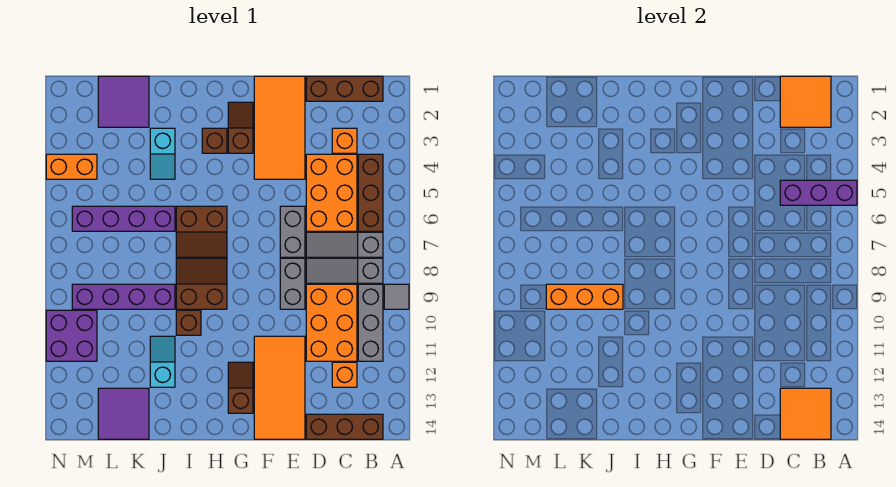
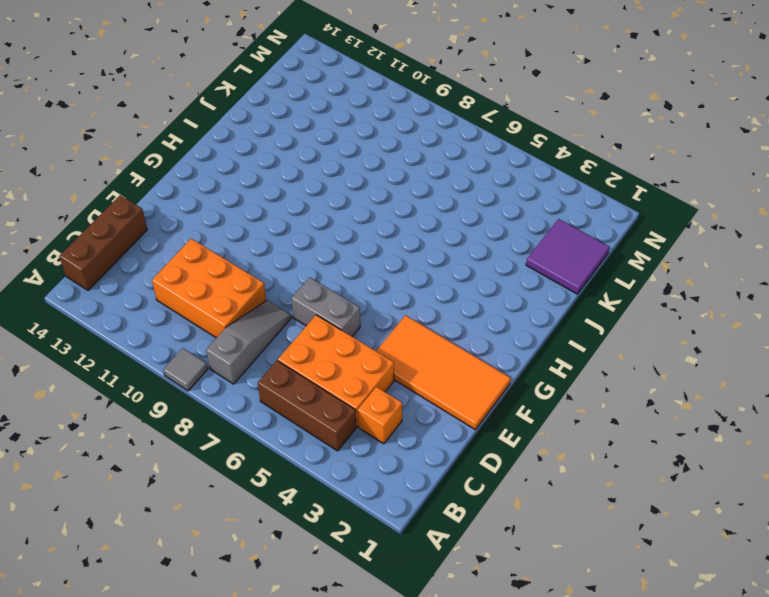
none -> brown 1x3 brick [306,76,383,101]
none -> grey 1x3 slope [306,232,383,257]
none -> grey 1x3 brick [358,284,383,361]
none -> orange 1x1 brick [332,362,357,387]

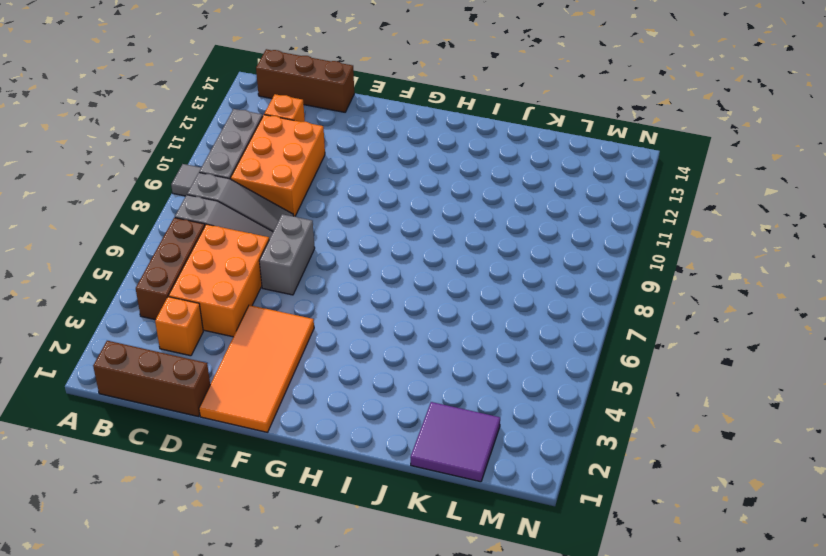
none -> grey 1x2 brick [280,258,305,309]
none -> orange 2x4 tile [254,336,305,439]
none -> brown 1x2 slope [228,102,253,153]
none -> brown 1x2 slope [228,362,253,413]

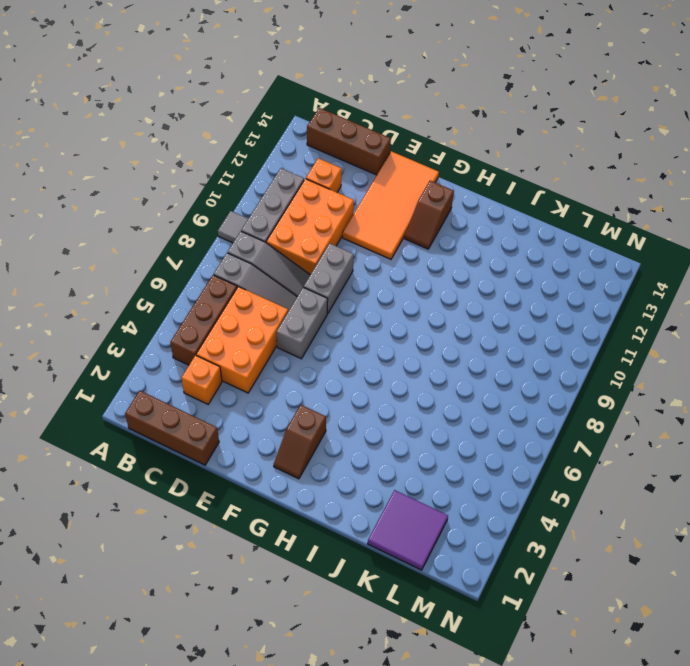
none -> orange 2x4 tile [254,76,305,179]
none -> brown 1x1 brick [202,128,227,153]
none -> brown 2x2 slope [176,206,227,257]
none -> brown 2x2 slope [176,258,227,309]

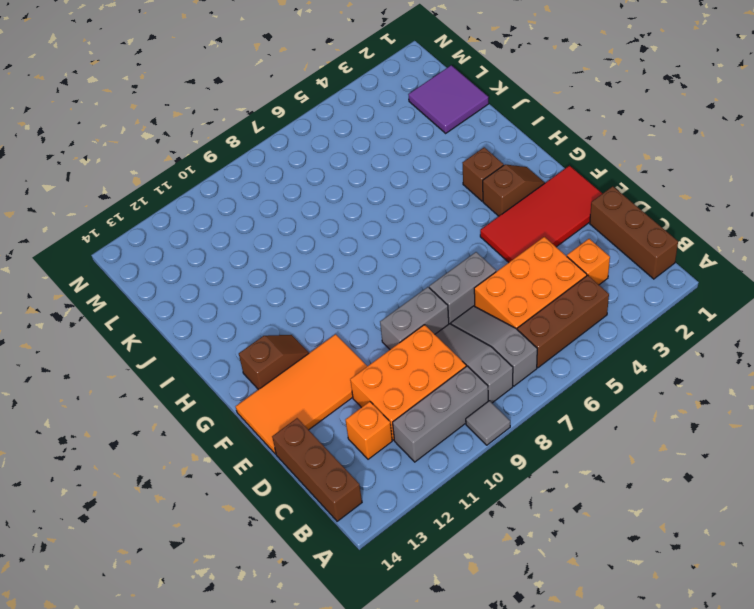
red 2x4 tile [480,166,602,262] -> orange 2x4 tile [254,76,305,179]
none -> brown 2x2 slope [176,206,227,257]
none -> brown 2x2 slope [176,258,227,309]
none -> brown 1x1 brick [176,310,201,335]
none -> cyan 1x2 slope [150,128,175,179]

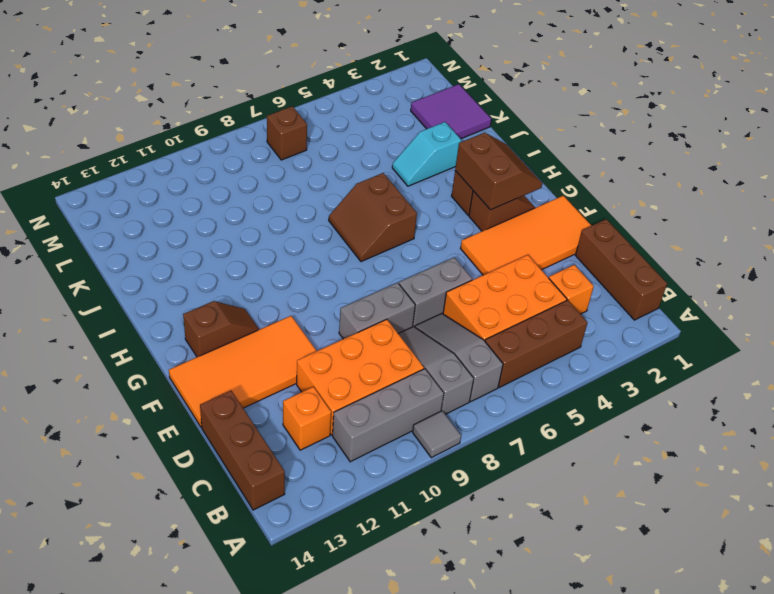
brown 2x2 slope [455,133,542,210] -> brown 2x2 slope moved to [176,258,227,309]
brown 1x1 brick [267,106,307,160] -> brown 1x1 brick moved to [176,310,201,335]
none -> purple 1x4 brick [72,206,175,231]
none -> purple 1x4 brick [72,284,175,309]
none -> cyan 1x2 slope [150,336,175,387]
none -> purple 2x2 tile [98,388,149,439]

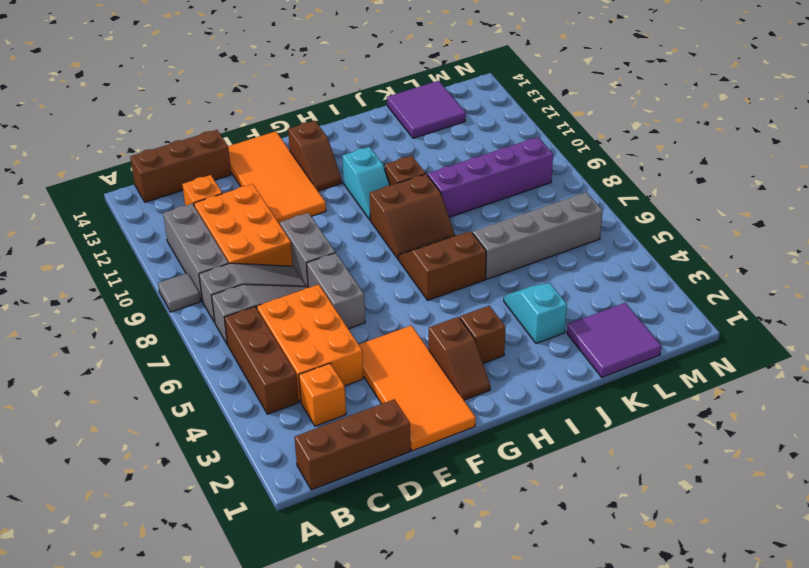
cyan 1x2 slope [342,147,390,220] -> cyan 1x2 slope moved to [150,336,175,387]
grey 1x4 brick [473,192,603,279] -> purple 1x4 brick [72,206,175,231]
none -> orange 1x2 brick [46,154,97,179]
none -> purple 2x2 brick [46,310,97,361]
none -> purple 1x3 brick [780,180,857,205]
none -> orange 2x2 tile [780,76,831,127]

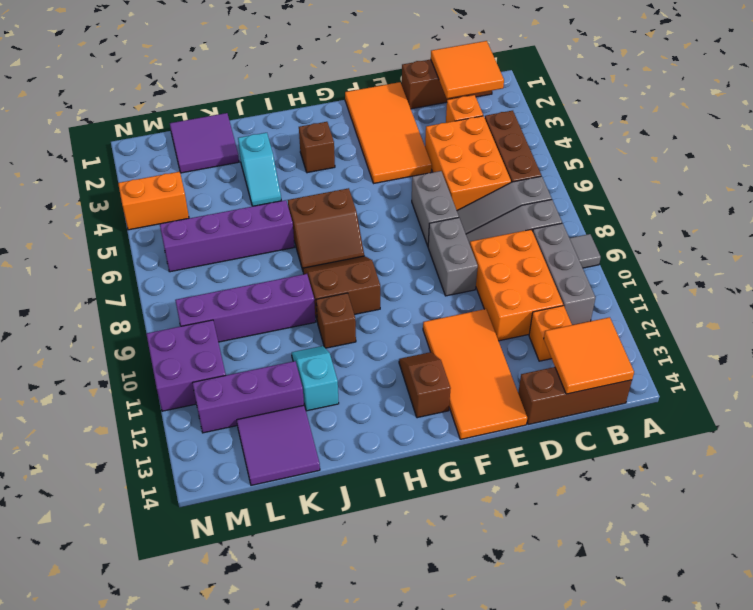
purple 1x3 brick [193,361,304,433] -> purple 1x3 brick moved to [780,180,857,205]
none -> brown 1x2 slope [228,102,253,153]
none -> orange 1x3 brick [546,284,623,309]

